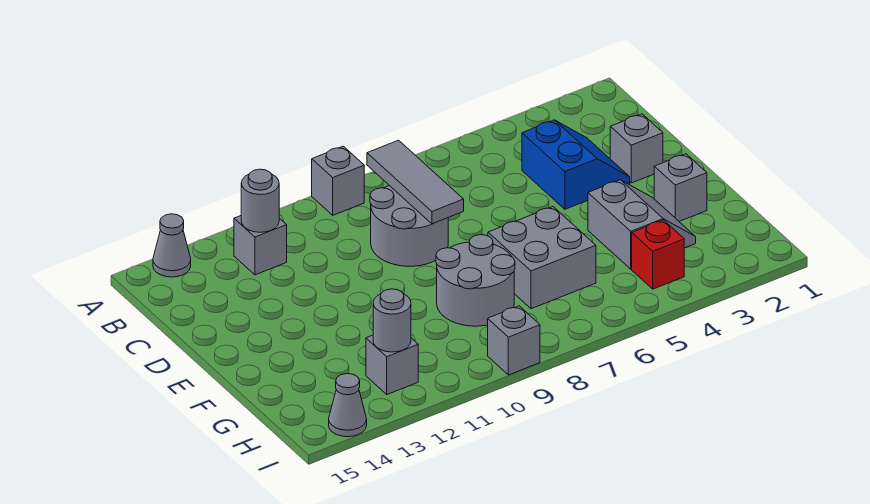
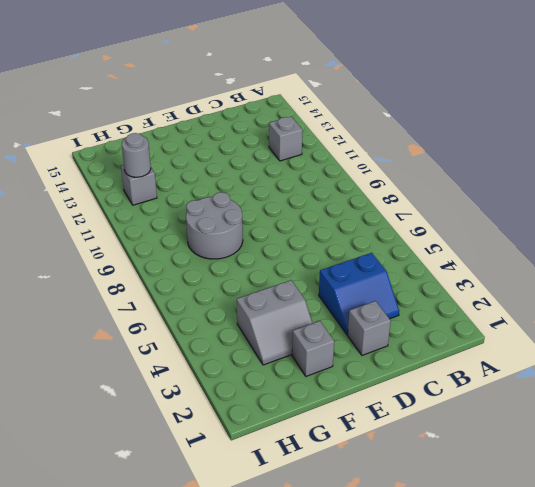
none -> grey 1x1 brick [312,146,364,215]
none -> grey 1x1 cone [153,214,191,277]
none -> grey 2x2 round brick [370,186,448,266]

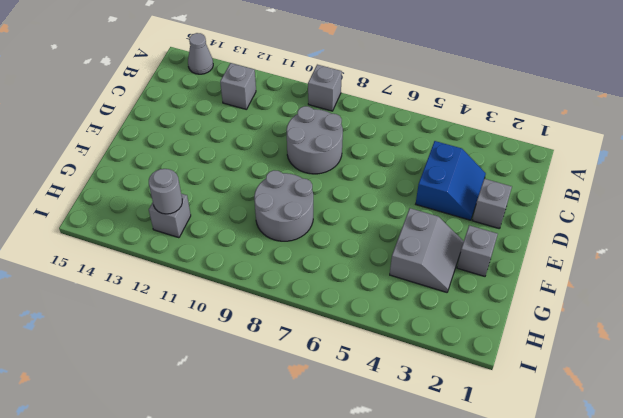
none -> grey 2x2 brick [488,207,596,309]
none -> red 1x1 brick [632,220,684,289]
none -> grey 1x1 brick [488,306,540,375]

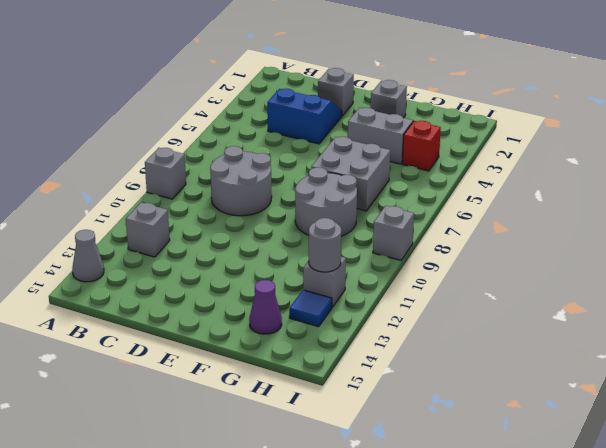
purple 1x1 cone [249,280,282,334] -> none
blue 1x1 tile [289,290,332,327] -> none
none -> grey 1x1 cone [329,374,367,437]
none -> grey 1x3 tile [367,140,464,224]
none -> grey 1x1 round brick [241,169,279,232]

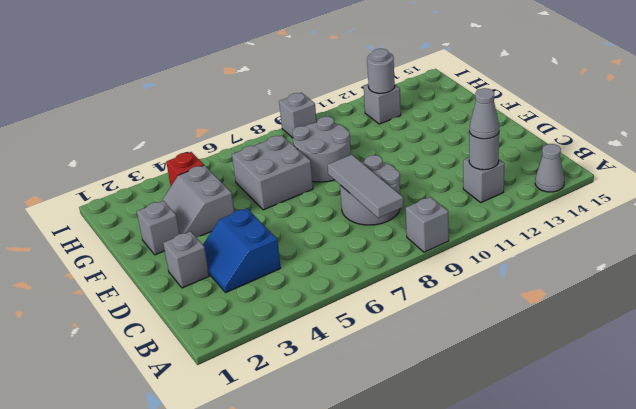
grey 1x1 cone [469,88,499,139] -> grey 1x1 cone moved to [329,374,367,437]

